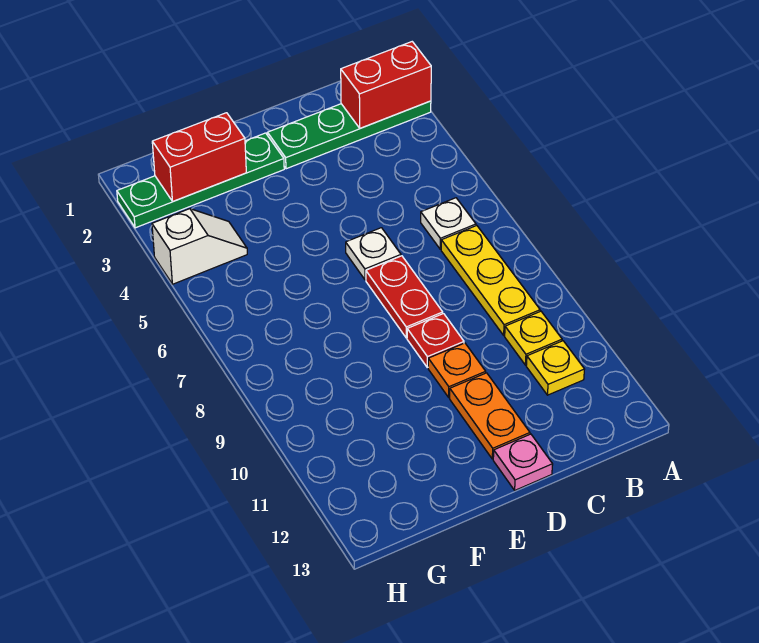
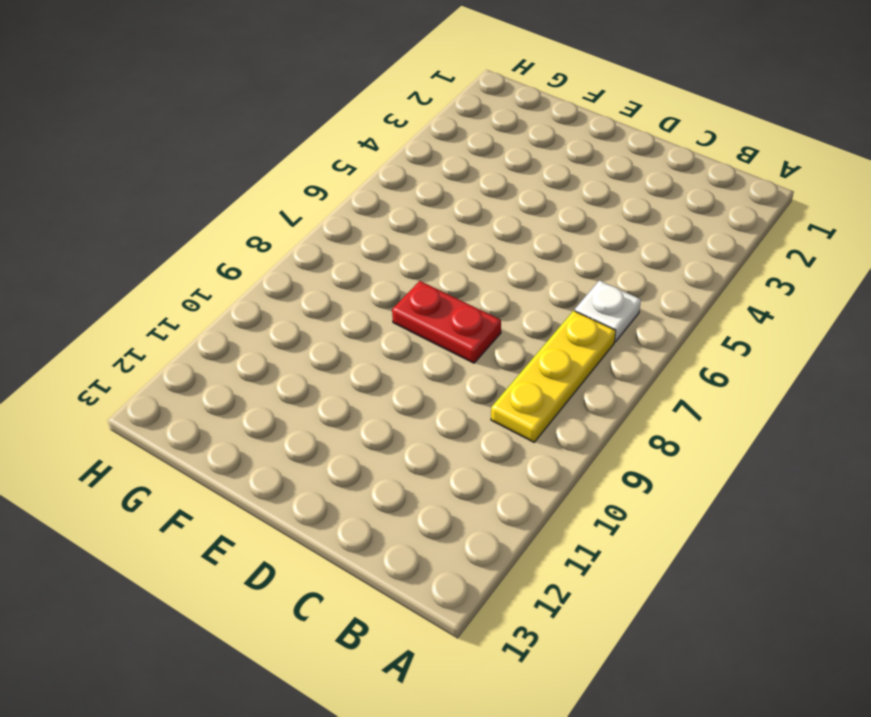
red 1x2 plate [392,281,501,363] -> red 1x2 plate turned to [366,256,443,338]
none -> green 1x4 plate [268,101,431,169]
none -> yellow 1x1 plate [505,311,562,365]
none -> yellow 1x1 plate [526,341,585,395]

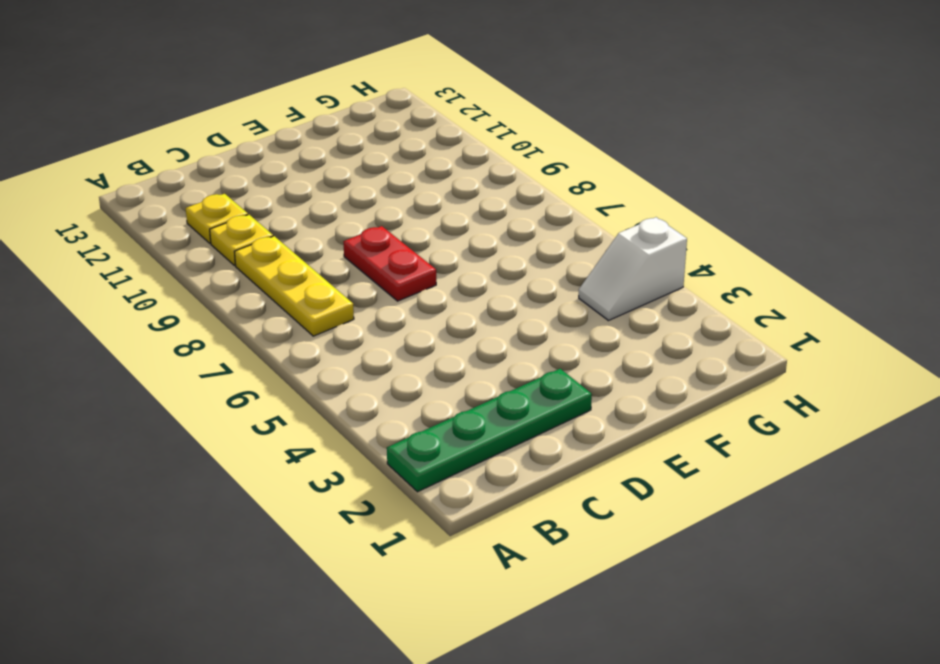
none -> white 1x1 plate [421,198,476,249]
none -> white 1x1 plate [346,228,401,280]
none -> red 1x1 plate [407,314,464,367]

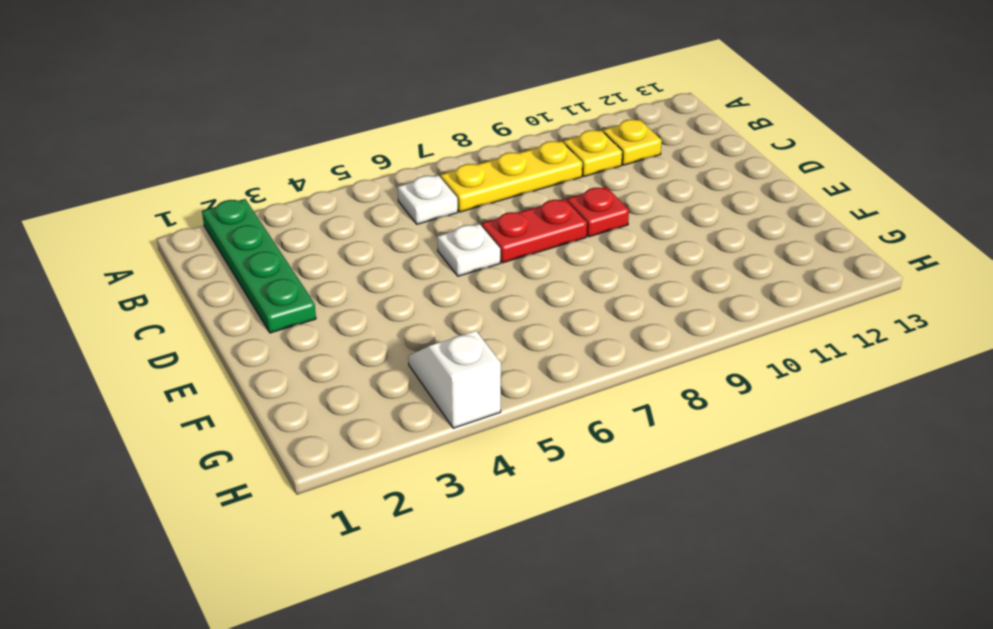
none -> orange 1x1 plate [428,343,486,397]
none -> orange 1x2 plate [450,373,530,459]
none -> pink 1x1 plate [493,434,553,490]

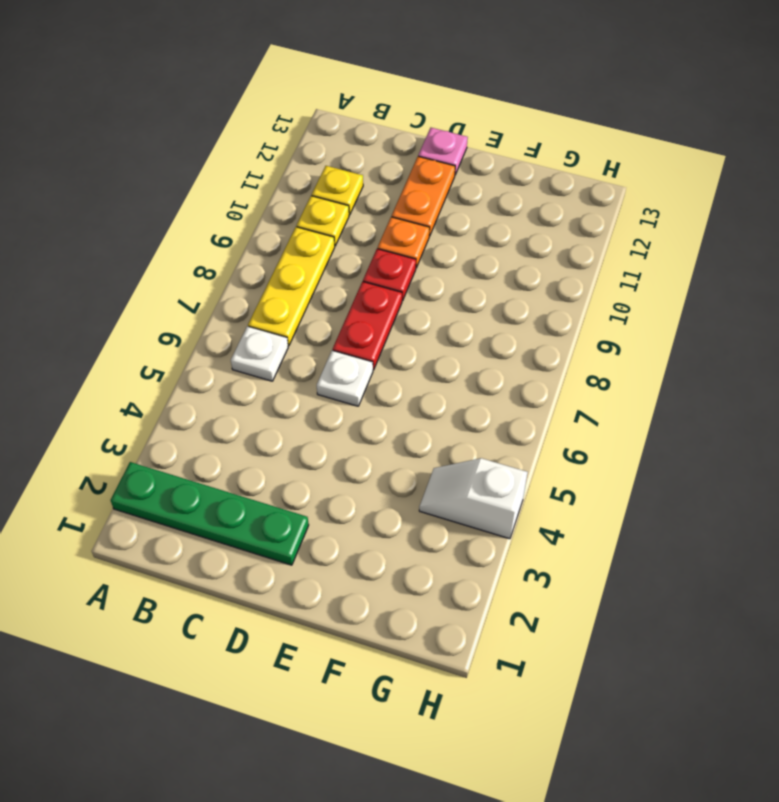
none -> green 1x4 plate [117,133,284,228]
none -> red 1x2 brick [341,42,431,128]
none -> red 1x2 brick [152,113,246,201]

